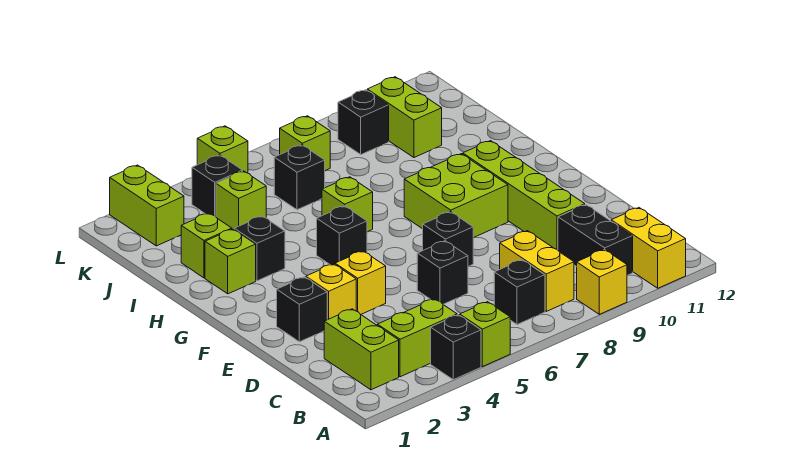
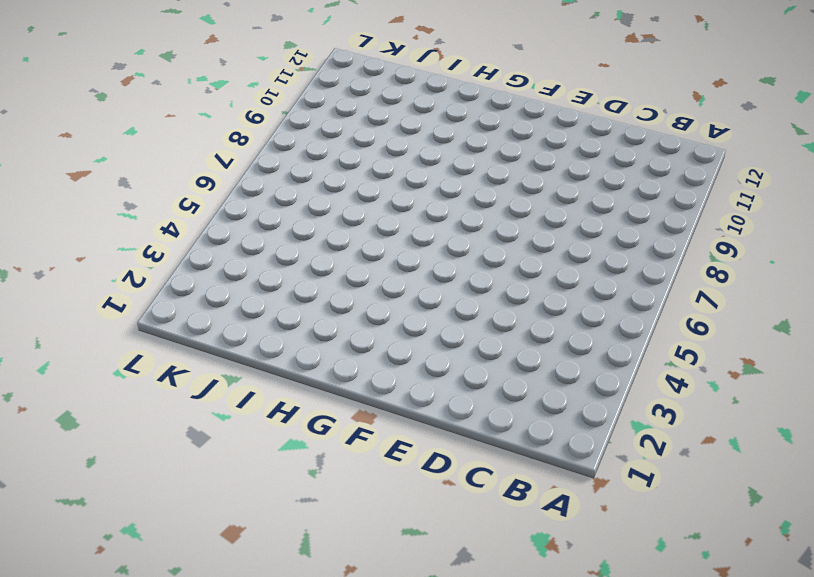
none -> black 1x1 brick [431,315,481,380]
none -> lime 1x1 brick [460,302,510,367]
none -> yellow 1x1 brick [577,249,627,314]

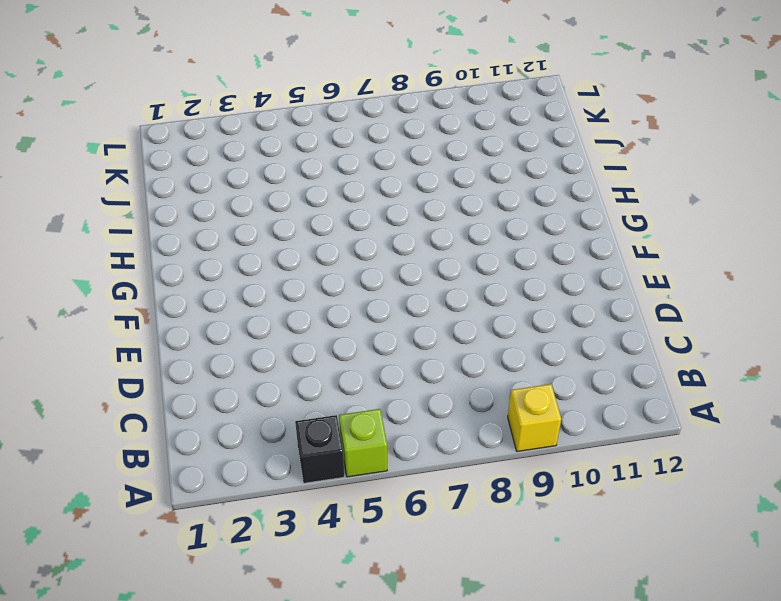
none -> yellow 1x2 brick [611,208,686,288]
none -> lime 1x2 brick [324,309,399,390]
none -> lime 1x2 brick [377,299,457,377]

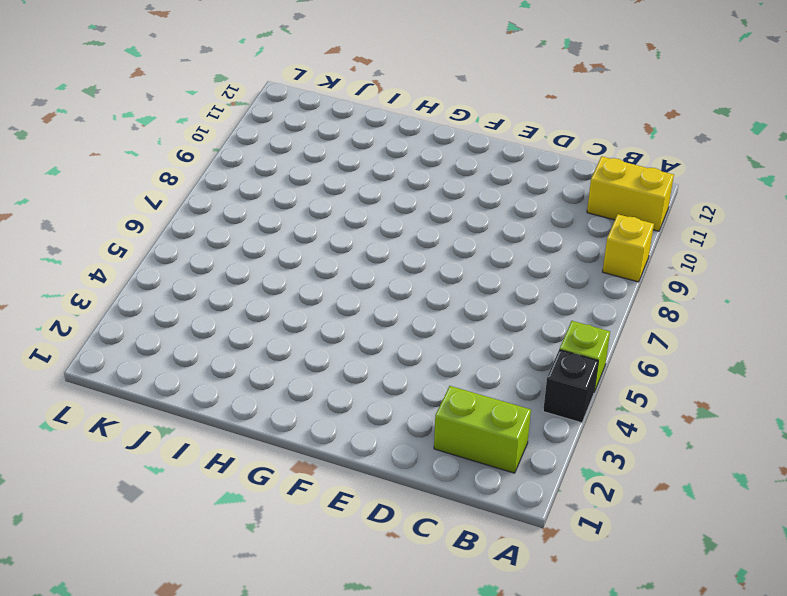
none -> lime 1x2 brick [377,299,457,377]
none -> black 1x1 brick [494,260,545,325]
none -> yellow 1x2 brick [500,231,574,311]

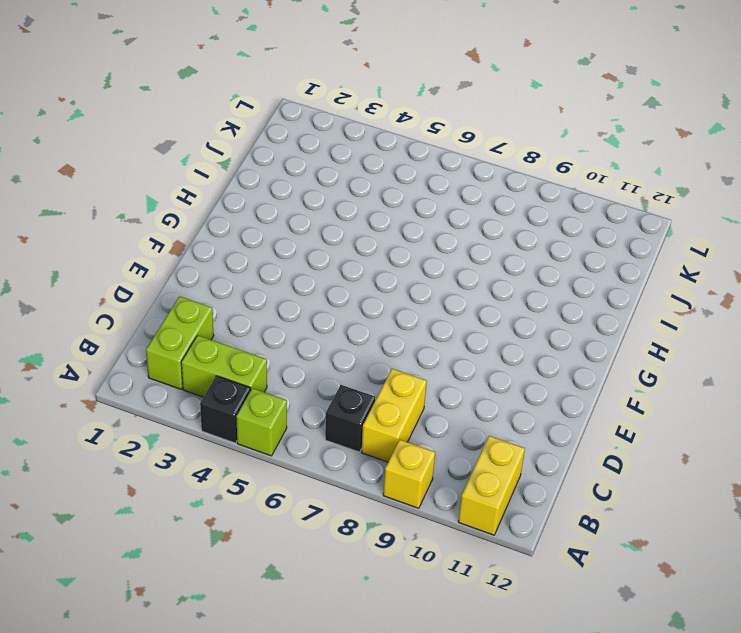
none -> black 1x2 brick [558,205,633,276]
none -> black 1x1 brick [417,241,468,304]
none -> lime 1x4 brick [463,141,585,250]

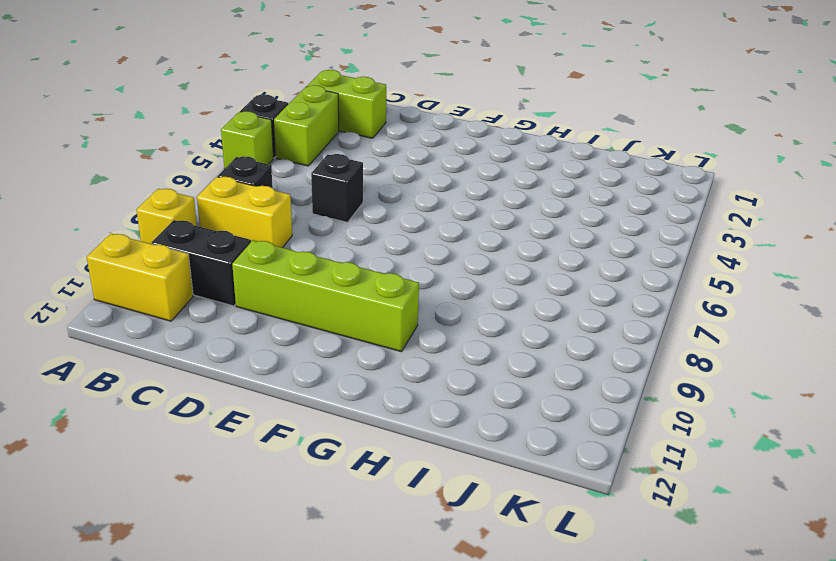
none -> black 1x1 brick [277,277,327,342]
none -> yellow 1x1 brick [306,264,356,320]
none -> yellow 1x1 brick [335,251,386,314]

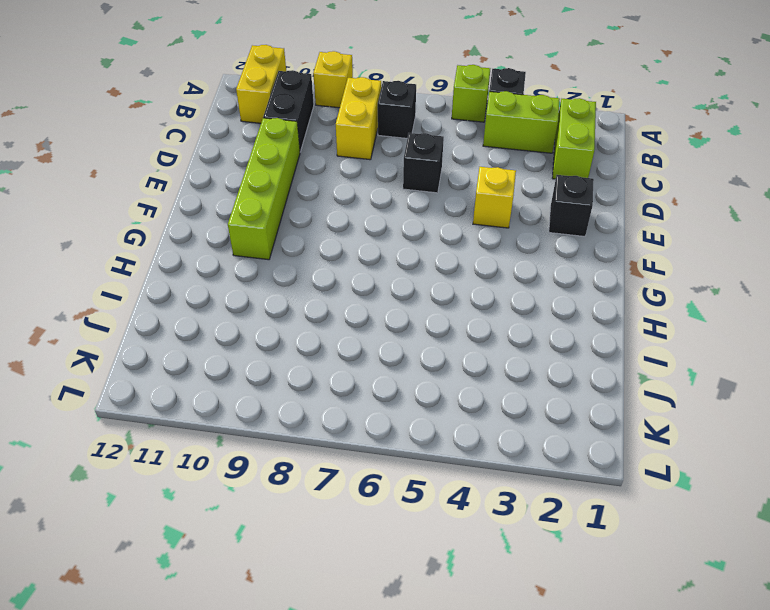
none -> yellow 1x1 brick [306,264,356,320]
none -> black 1x1 brick [423,212,473,266]
none -> lime 2x2 brick [404,154,508,238]

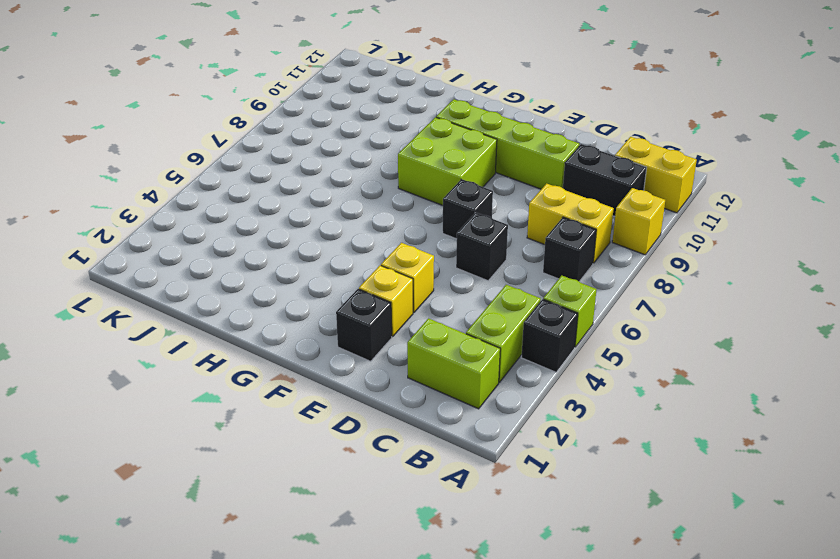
none -> black 1x1 brick [317,206,367,265]
none -> lime 1x1 brick [205,229,256,294]
none -> black 1x1 brick [234,216,285,281]

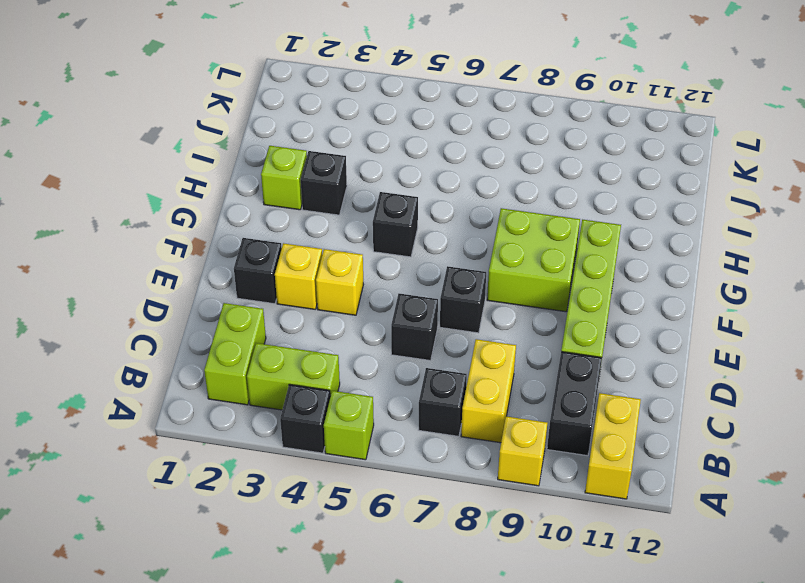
none -> lime 1x1 brick [322,177,373,232]
none -> lime 1x1 brick [181,213,232,278]
none -> lime 1x1 brick [216,171,266,229]

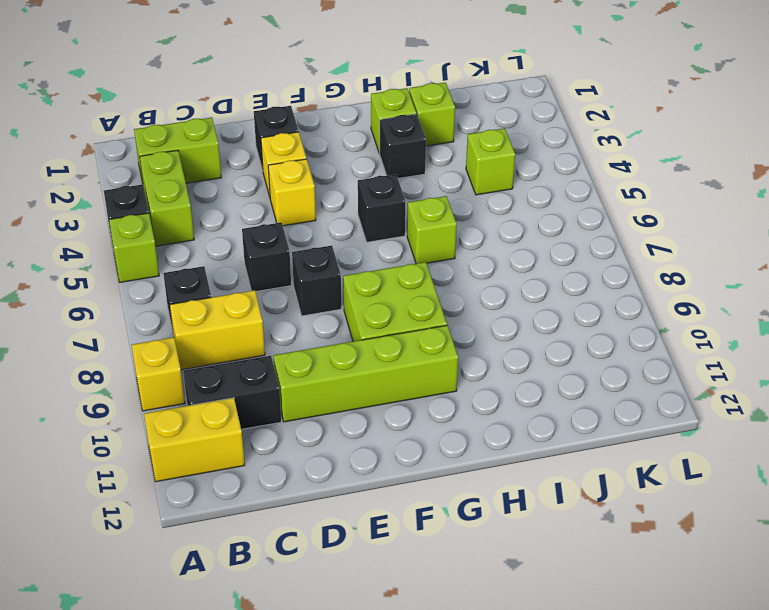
none -> black 1x1 brick [274,145,325,210]
none -> lime 1x2 brick [367,77,442,157]
none -> lime 1x2 brick [110,165,184,246]

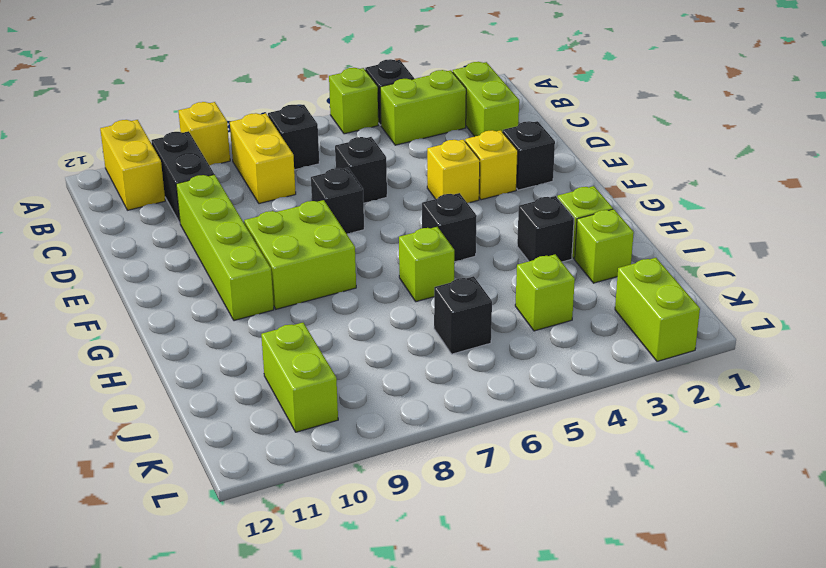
none -> black 1x1 brick [192,155,243,216]
none -> lime 1x1 brick [279,116,330,171]
none -> black 1x1 brick [338,90,389,155]

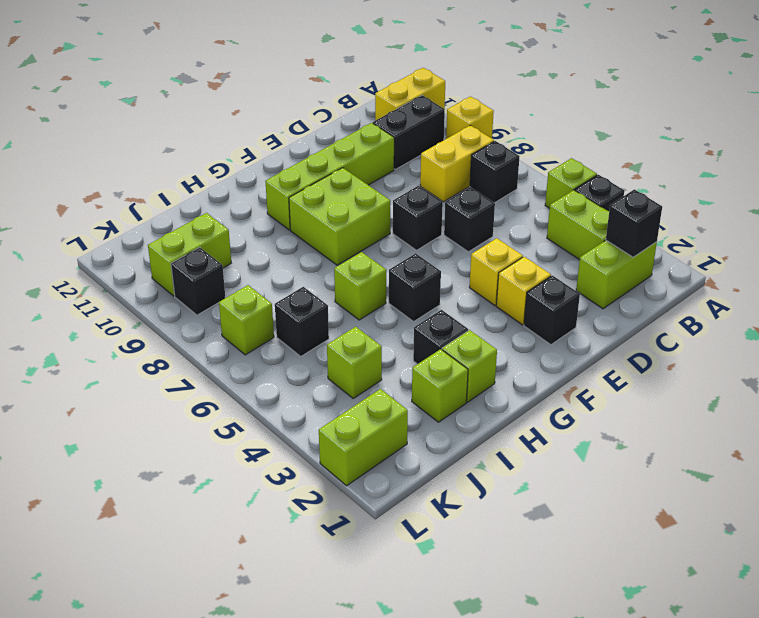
black 1x1 brick [606,189,662,257] -> black 1x1 brick moved to [192,155,243,216]
none -> lime 1x1 brick [197,126,248,173]

